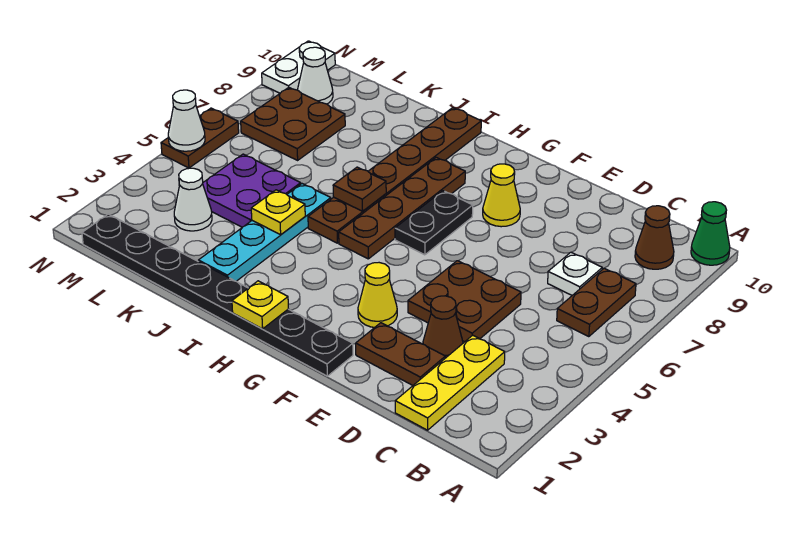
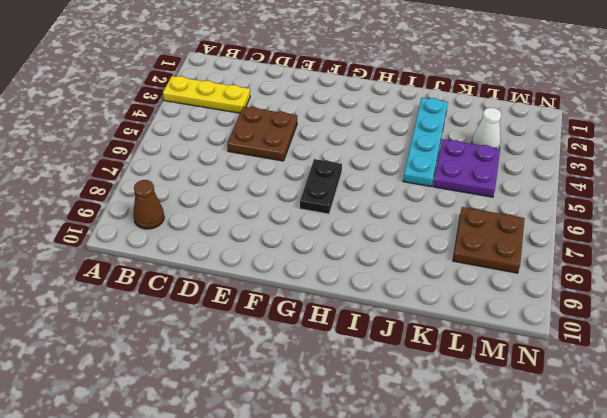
yellow 1x3 plate [163,76,250,113] -> yellow 1x3 plate turned to [395,335,505,430]
none -> green 1x1 cone [691,202,730,265]
none -> brown 1x2 plate [557,268,636,337]
none -> white 1x1 plate [548,252,602,295]

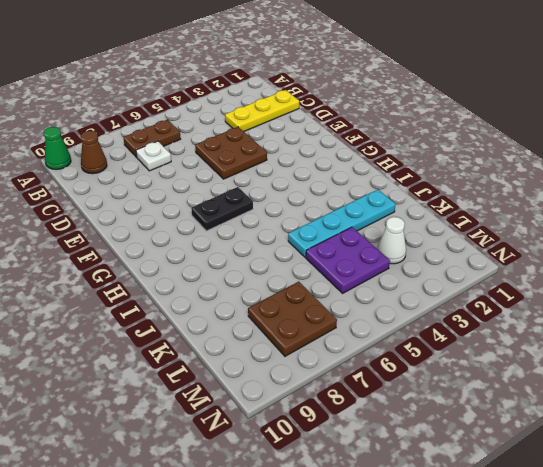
none -> brown 1x2 plate [356,323,445,385]
none -> brown 1x1 cone [423,296,463,358]
none -> black 1x8 plate [82,214,353,376]

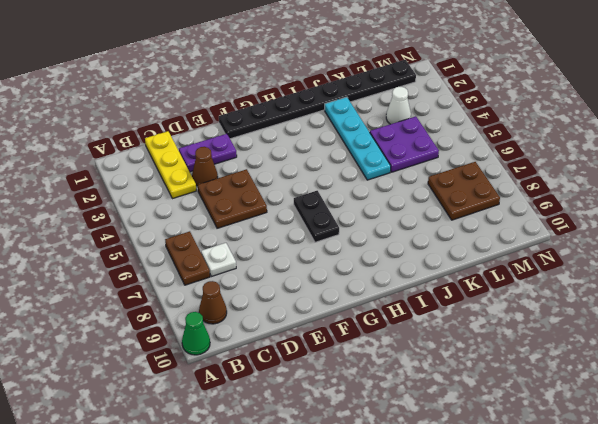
purple 1x2 plate [179,134,237,172] -> brown 1x2 plate [356,323,445,385]
none -> yellow 1x1 cone [358,263,397,327]
none -> yellow 1x1 cone [483,164,520,227]
none -> brown 1x4 plate [339,157,465,259]

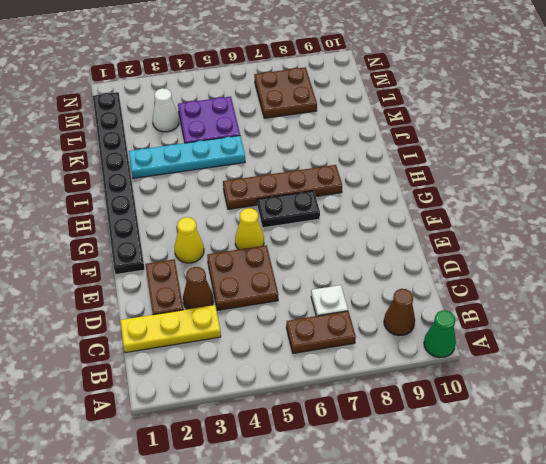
yellow 1x1 cone [235,208,264,250] -> yellow 1x1 cone moved to [483,164,520,227]
none -> brown 1x6 plate [308,108,481,243]
none -> white 1x1 cone [298,47,333,104]
none -> brown 1x2 plate [161,108,239,168]

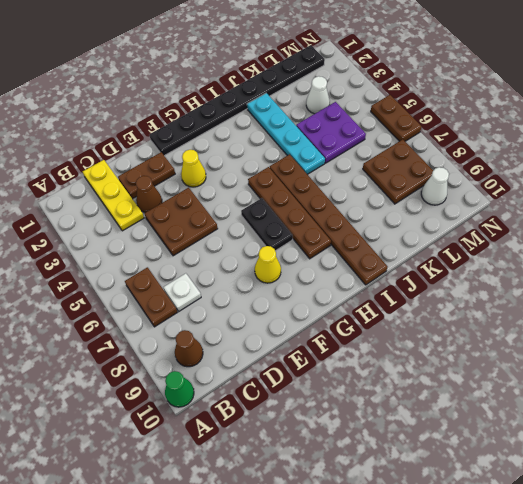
none -> white 1x2 plate [262,41,335,93]
none -> yellow 1x1 plate [232,281,288,329]
none -> brown 1x1 plate [333,167,386,211]

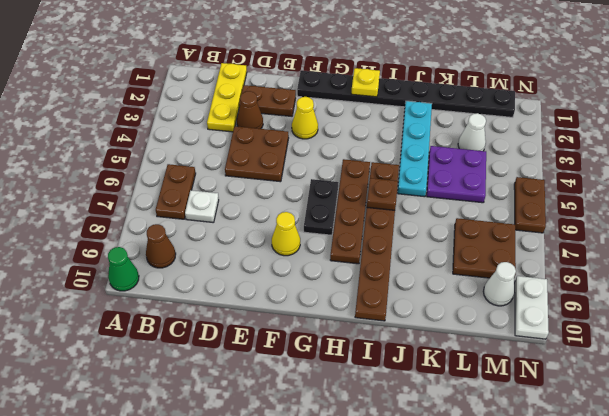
none -> yellow 1x1 plate [251,190,305,235]
none -> white 1x1 cone [168,90,205,151]

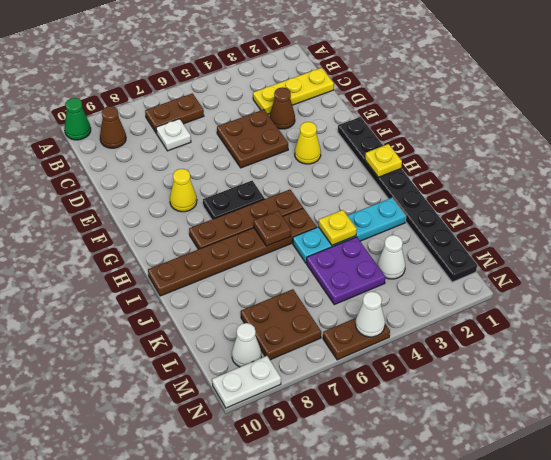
none -> brown 1x2 plate [356,323,445,385]

